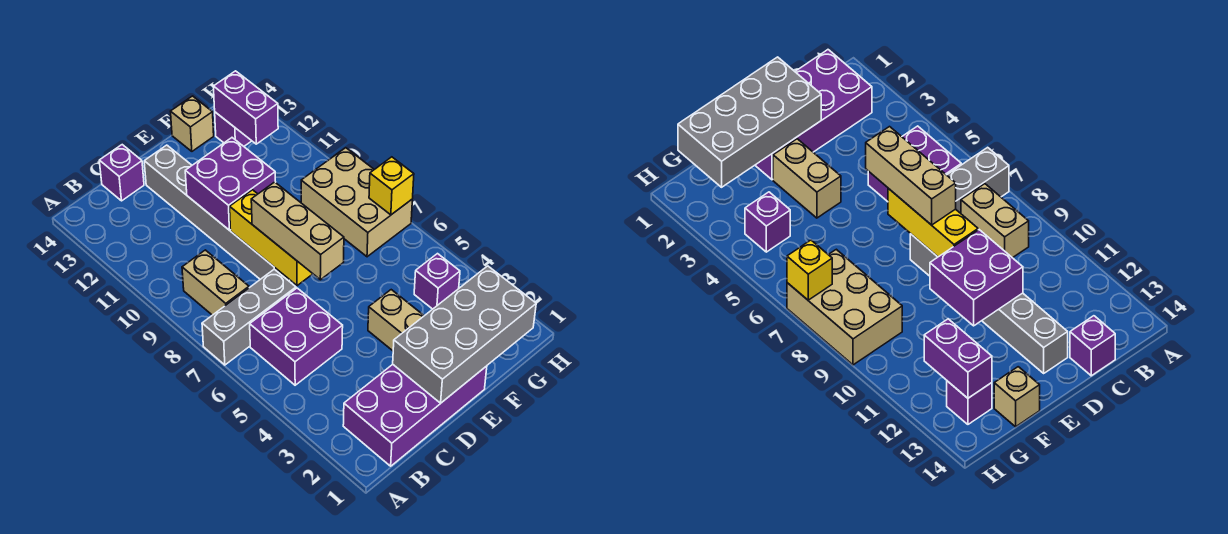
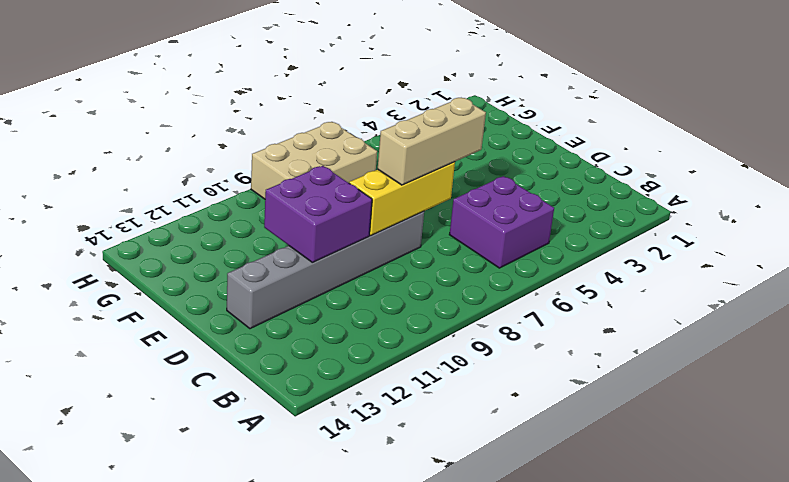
none -> grey 1x3 brick [202,269,296,365]
none -> purple 2x4 brick [343,365,487,466]
none -> tan 1x2 brick [182,250,249,315]

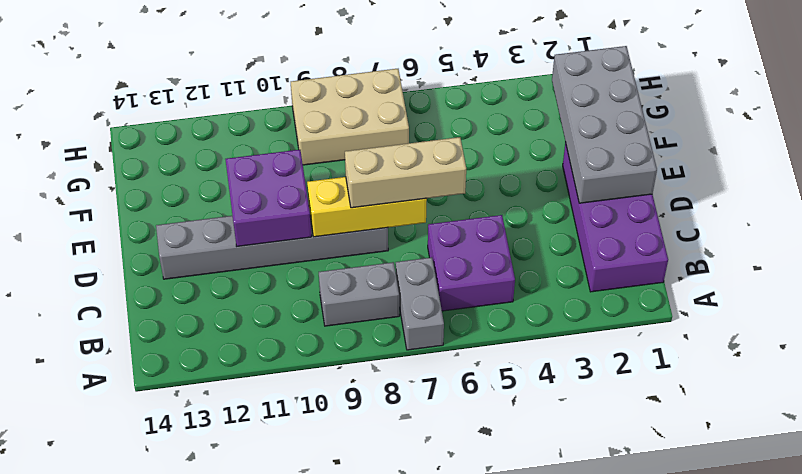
grey 1x2 brick [396,257,444,350] -> grey 1x3 brick [202,269,296,365]
grey 1x2 brick [319,262,399,326] -> tan 1x2 brick [182,250,249,315]
none -> purple 1x1 brick [99,145,144,201]
none -> tan 1x2 brick [368,290,424,351]
none -> tan 1x1 brick [171,96,214,151]

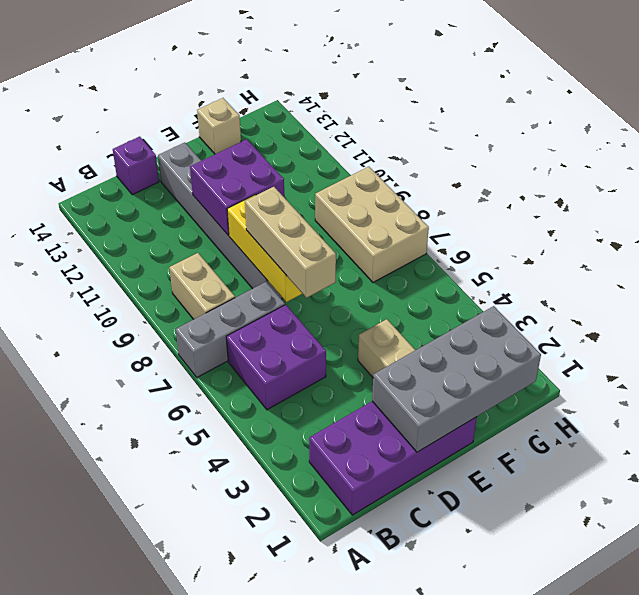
none -> purple 1x1 brick [414,254,460,309]
none -> purple 1x1 brick [215,112,251,146]
none -> purple 1x2 brick [213,71,278,144]

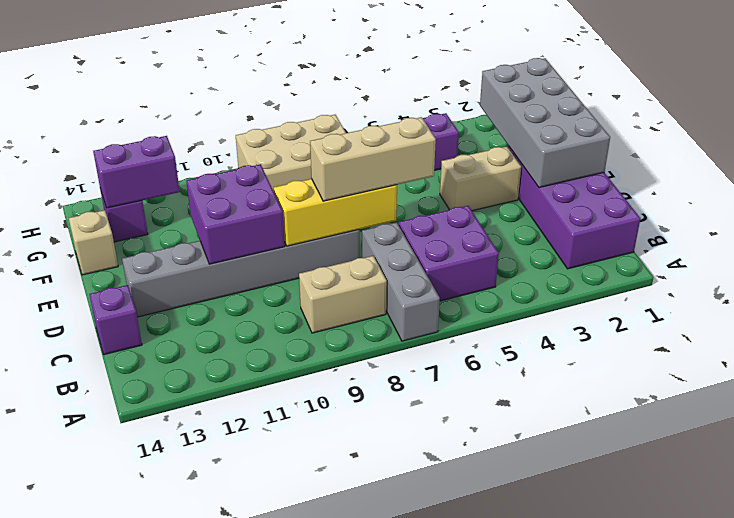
none -> yellow 1x1 brick [369,157,414,215]

